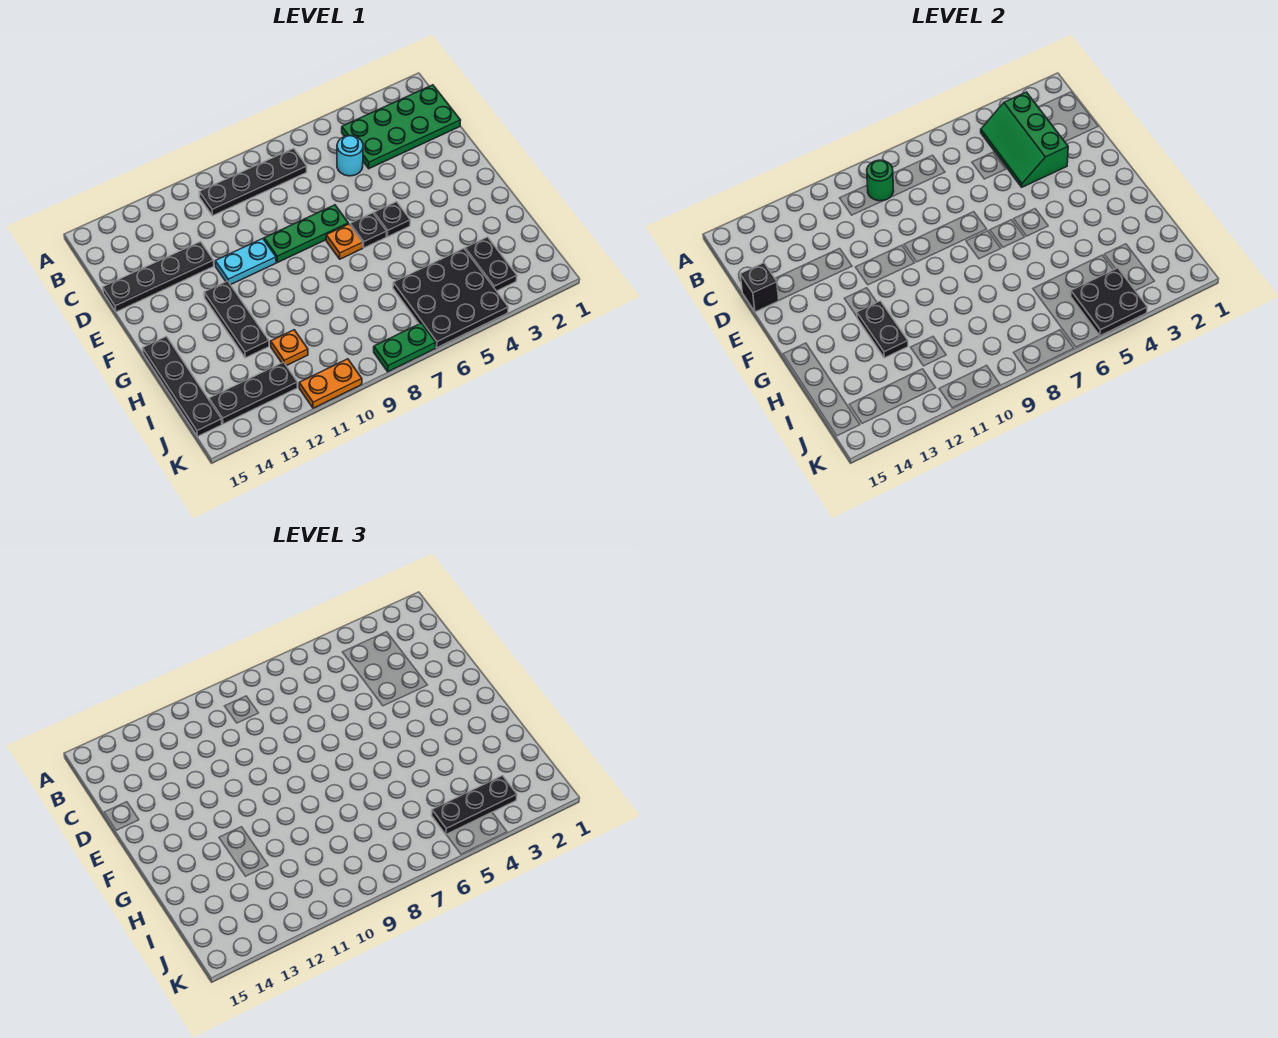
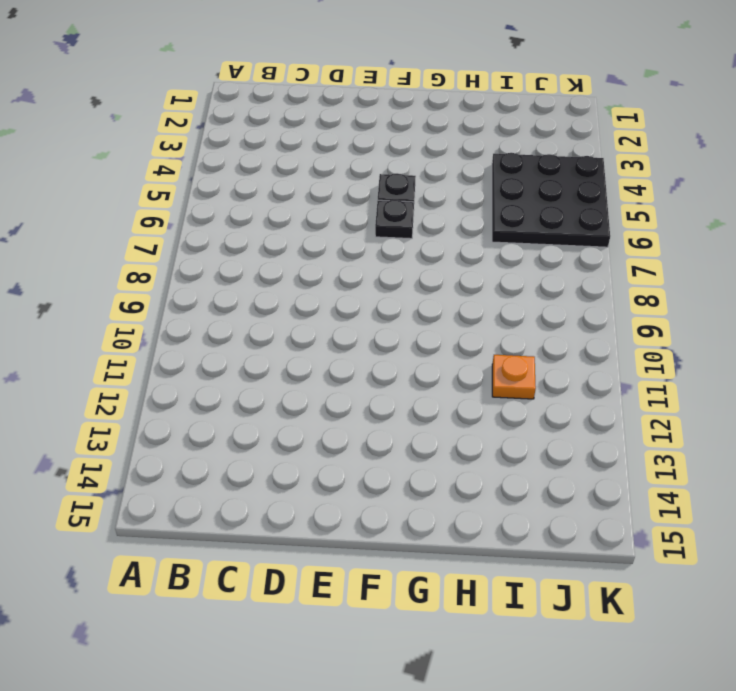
none -> green 2x4 plate [342,85,461,169]
none -> black 1x4 plate [200,148,307,216]
none -> cyan 1x1 round brick [337,136,363,176]

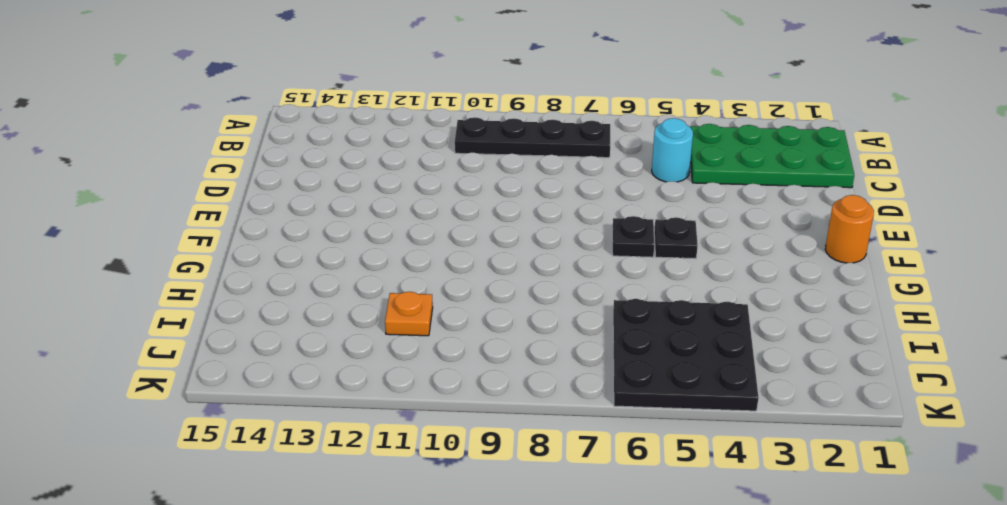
orange 1x1 round brick [825,195,874,263] -> none
none -> black 1x4 plate [103,242,214,312]
none -> green 1x3 plate [264,205,348,263]
none -> cyan 1x2 plate [215,239,276,285]

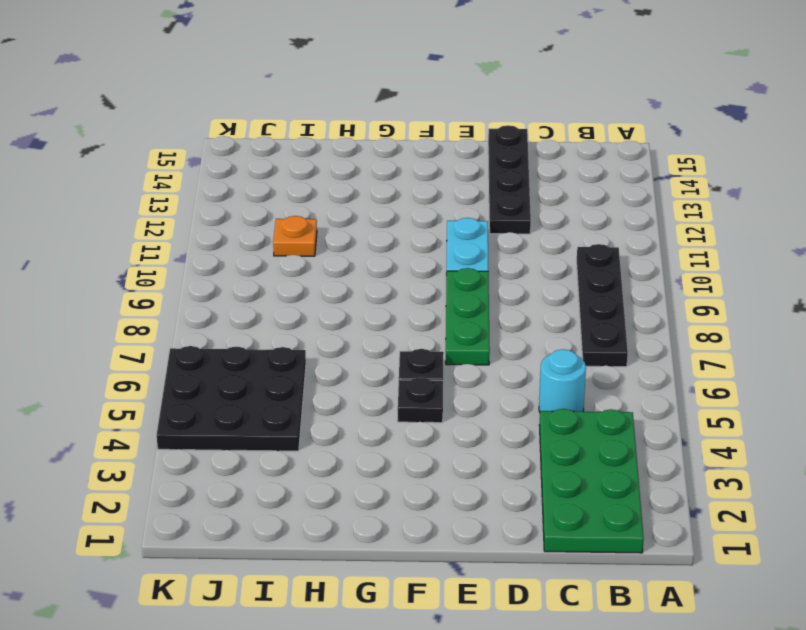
none -> orange 1x1 plate [326,224,363,259]
none -> black 1x3 plate [204,281,269,358]
none -> black 1x4 plate [143,336,222,437]

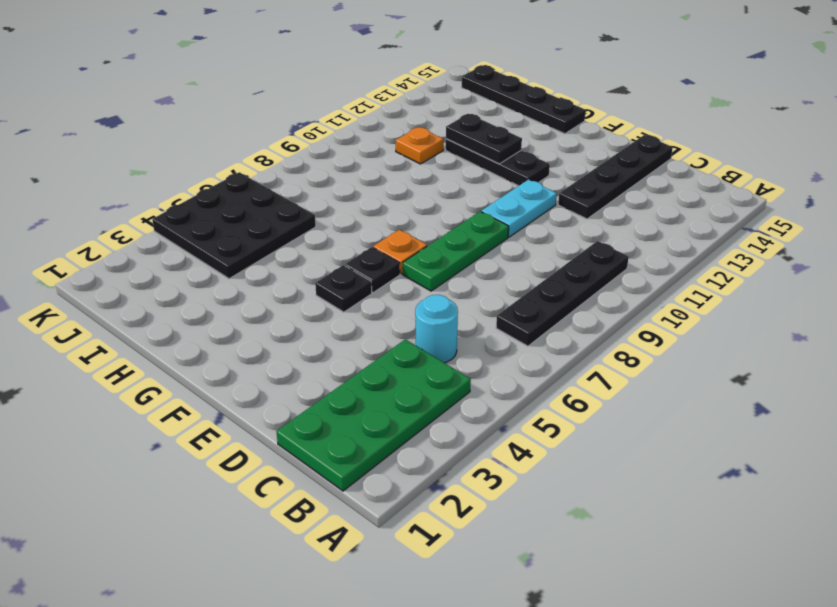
none -> black 1x2 plate [465,237,517,291]
none -> black 1x3 plate [209,362,297,424]
none -> green 1x2 plate [374,323,436,372]

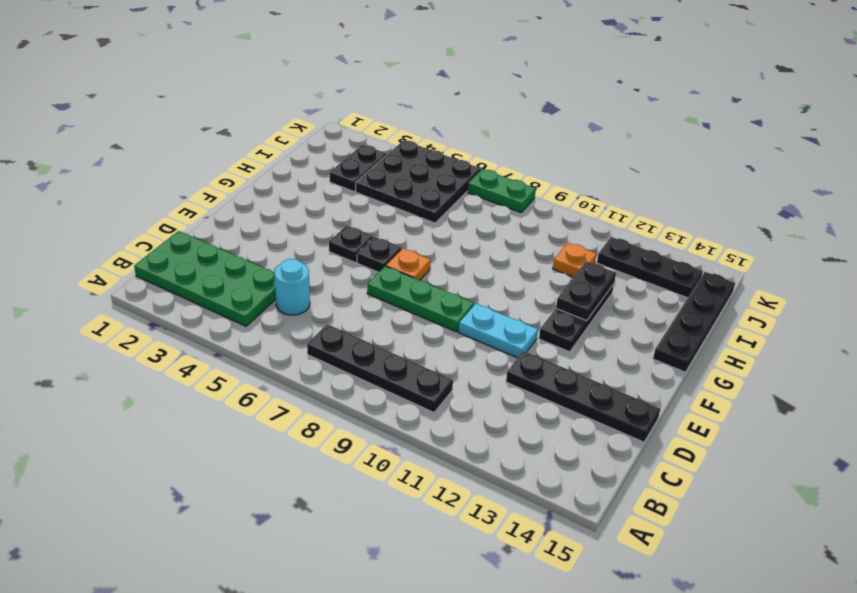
none -> orange 1x2 plate [299,359,362,408]
none -> green 2x3 slope [981,92,1068,187]
none -> green 1x1 round brick [867,160,894,201]

